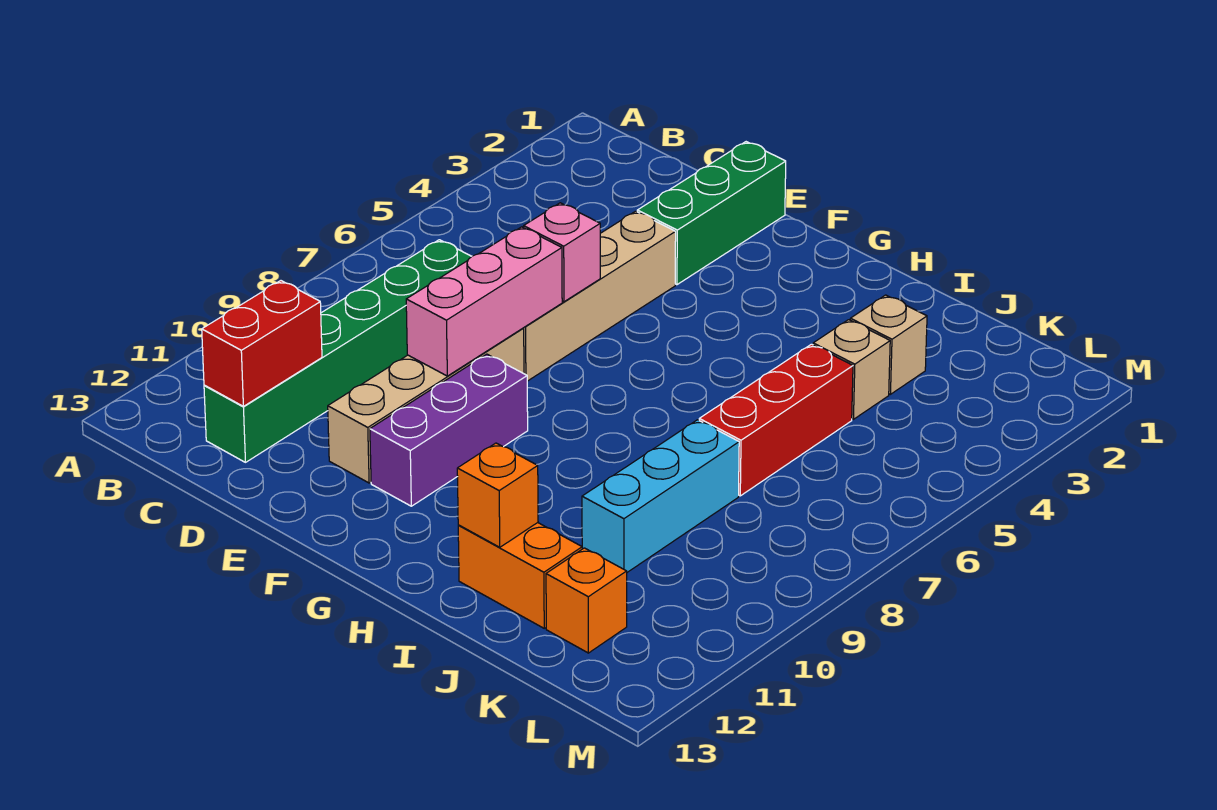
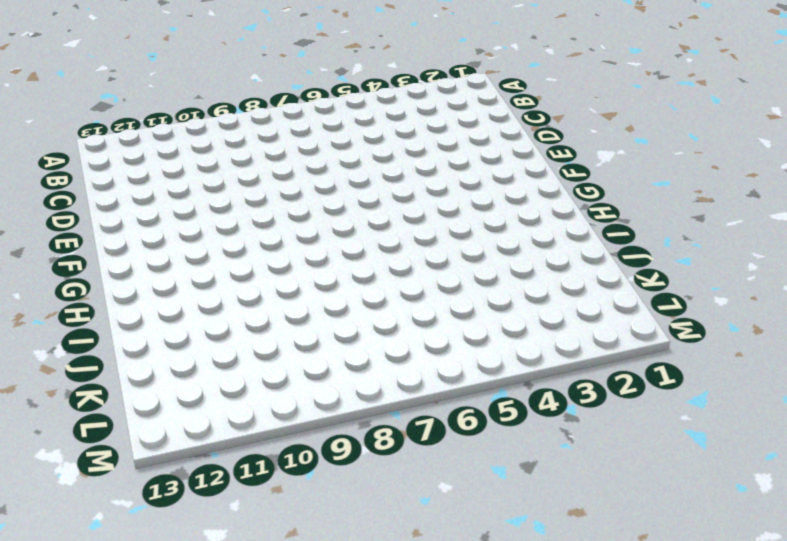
none -> green 1x6 brick [204,240,472,462]
none -> green 1x3 brick [637,142,786,285]
none -> tan 1x4 brick [524,211,676,381]

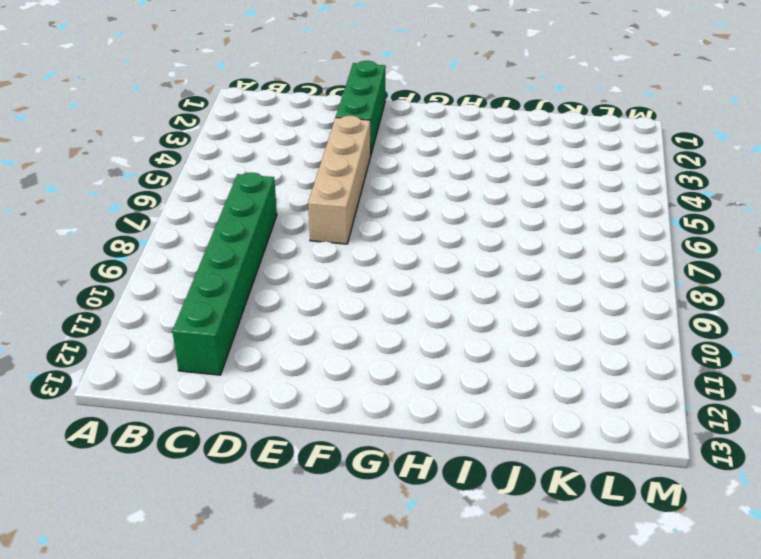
none -> tan 1x4 brick [328,328,524,483]
none -> purple 1x3 brick [370,354,528,506]
none -> orange 1x2 brick [458,523,582,628]

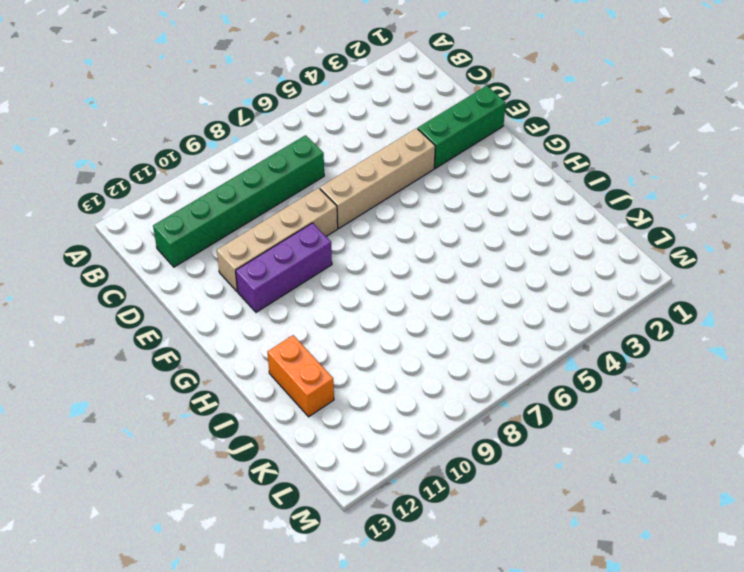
none -> tan 1x1 brick [850,295,927,394]
none -> tan 1x1 brick [813,320,890,419]
none -> red 1x3 brick [699,344,853,496]

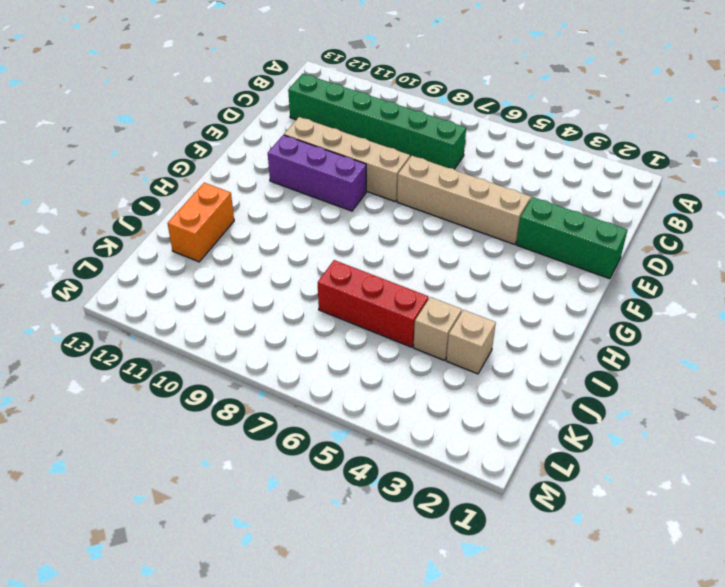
none -> cyan 1x3 brick [582,420,739,572]
none -> orange 1x1 brick [546,548,627,653]
none -> red 1x2 brick [202,281,322,406]

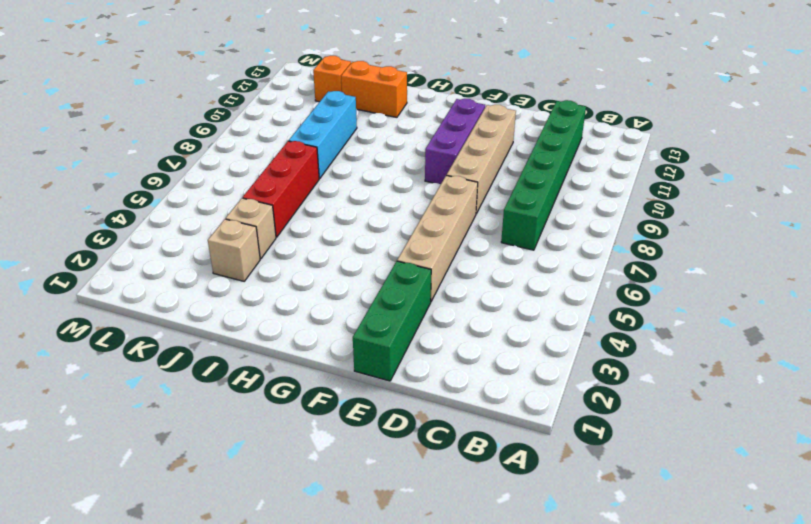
none -> red 1x2 brick [202,281,322,406]
none -> pink 1x1 brick [524,203,600,302]
none -> pink 1x3 brick [406,227,562,376]

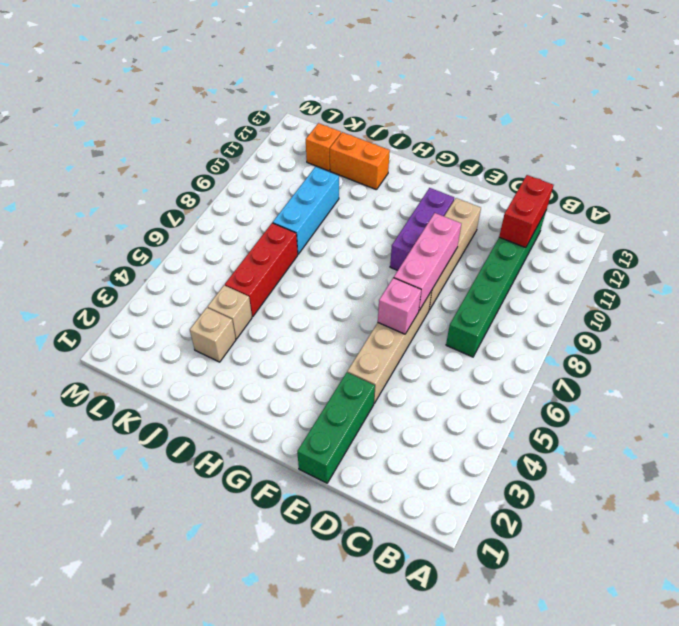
none -> orange 1x1 brick [457,443,538,547]

